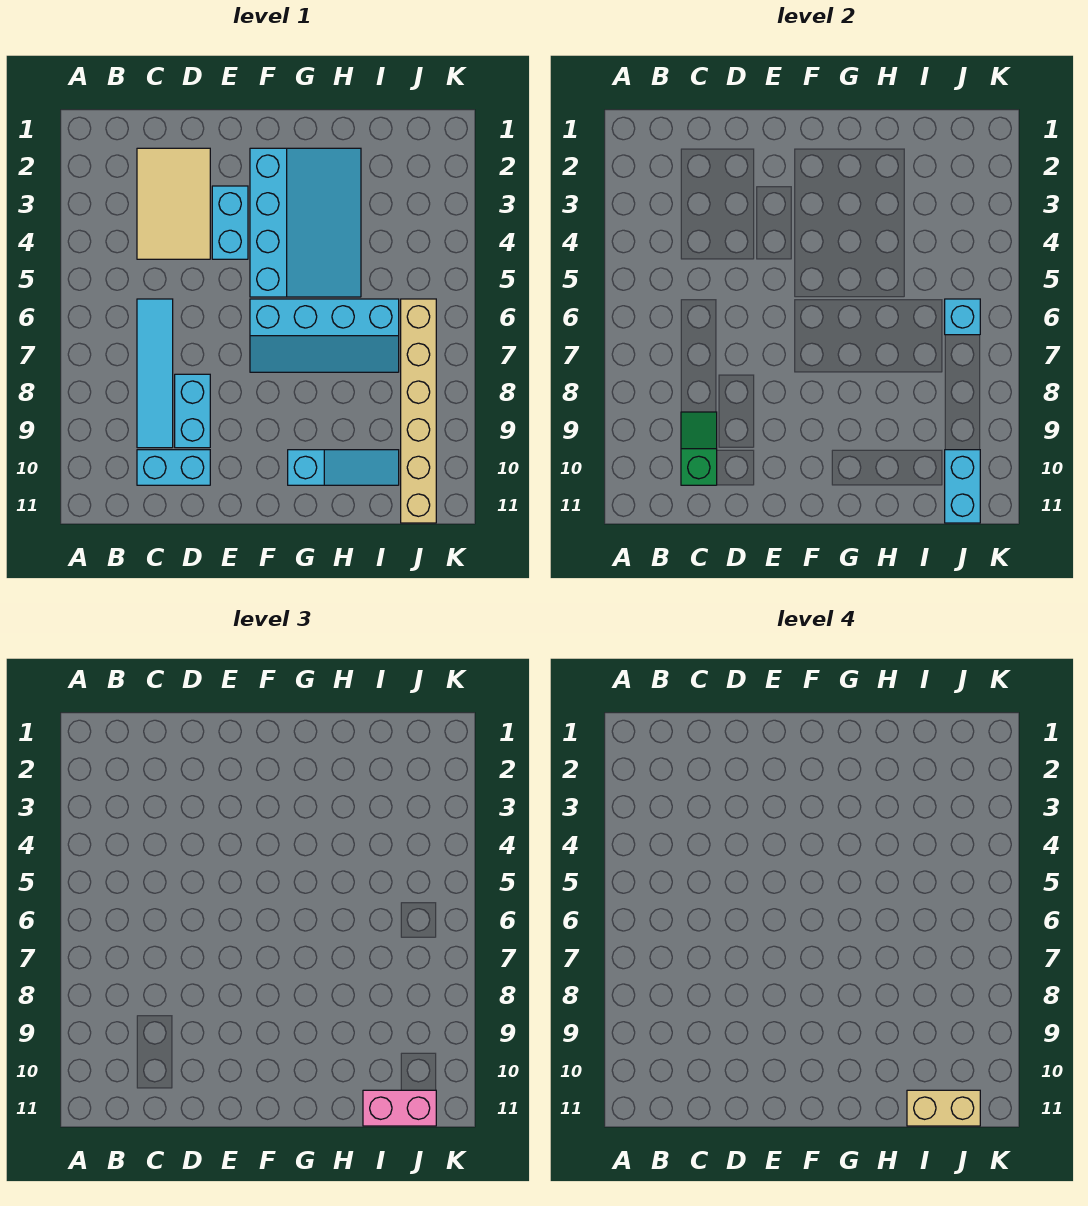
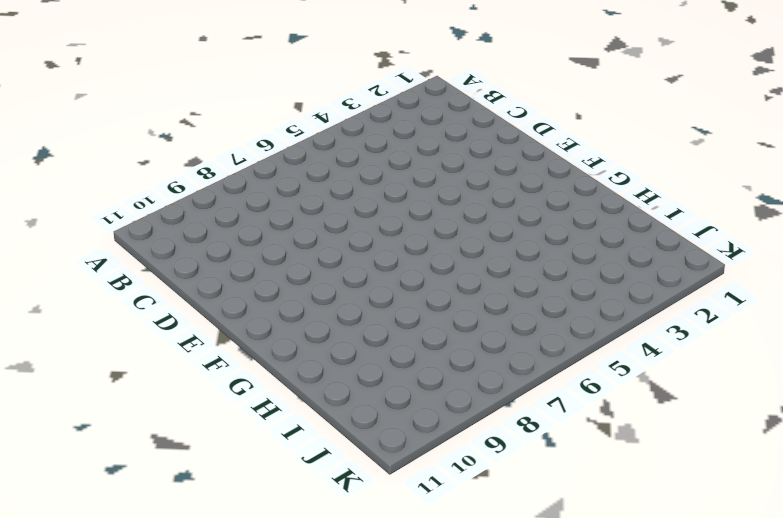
none -> tan 2x3 tile [137,148,210,259]
none -> cyan 1x4 tile [137,299,173,448]
none -> cyan 1x2 brick [137,450,210,485]

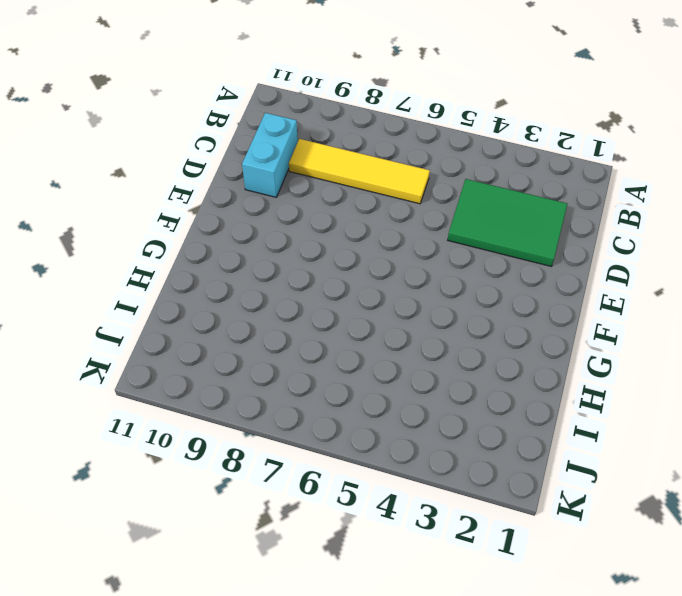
green 2x3 tile [448,179,567,267] -> tan 2x3 tile [137,148,210,259]
yellow 1x4 tile [289,139,430,204] -> cyan 1x4 tile [137,299,173,448]
none -> cyan 1x2 brick [175,374,210,448]
none -> cyan 1x2 brick [212,186,248,259]
none -> cyan 3x4 slope [250,148,361,297]

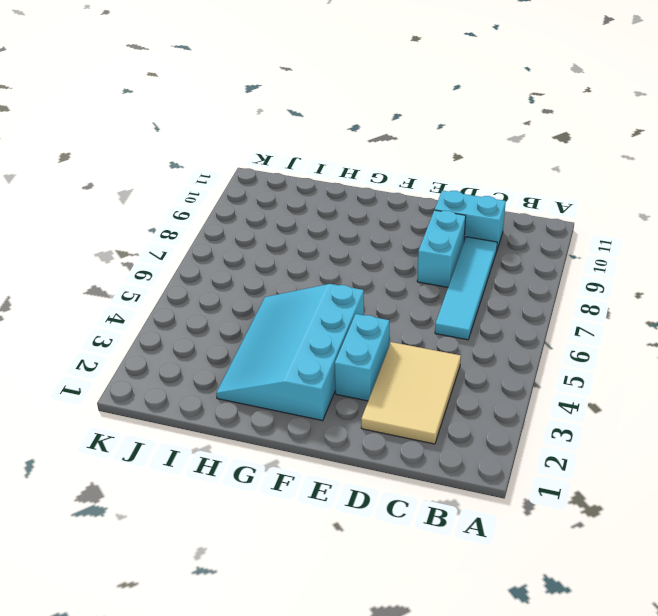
none -> cyan 2x4 slope [250,299,399,372]
none -> cyan 1x3 slope [288,450,399,485]
none -> tan 1x6 brick [401,299,436,523]

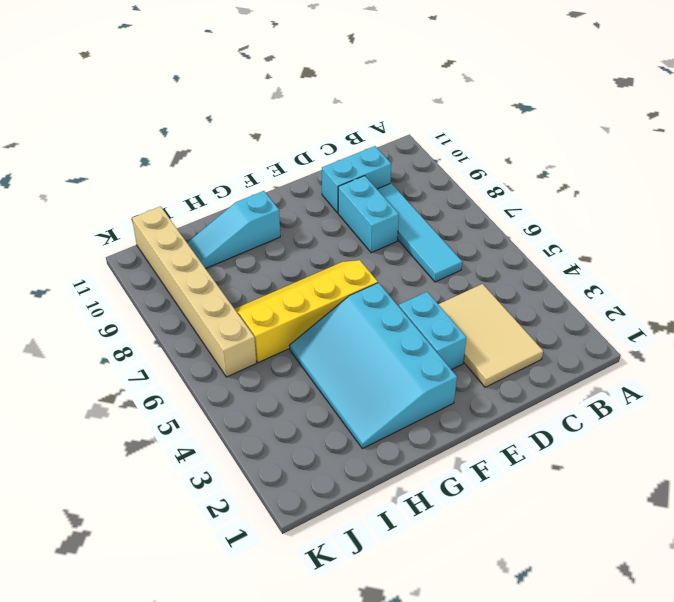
yellow 2x4 slope [235,260,378,363] -> cyan 2x4 slope [250,299,399,372]
none -> green 1x2 slope [681,412,717,485]
none -> cyan 1x1 brick [945,299,980,335]
none -> cyan 1x2 brick [945,450,980,523]

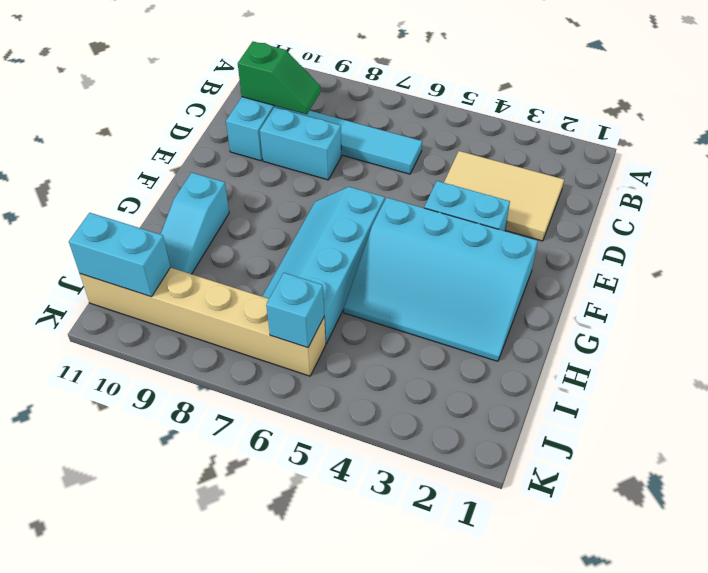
none -> pink 1x2 brick [363,1090,436,1126]
none -> tan 1x2 brick [907,1090,980,1126]

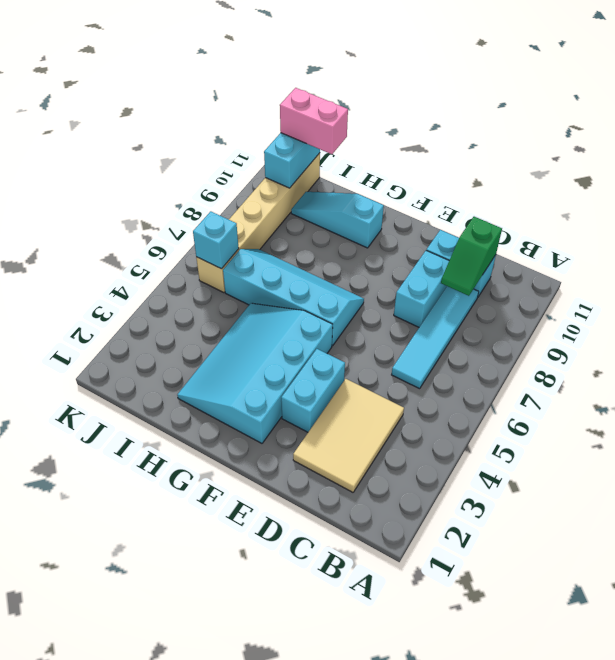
none -> tan 1x2 brick [907,1090,980,1126]

